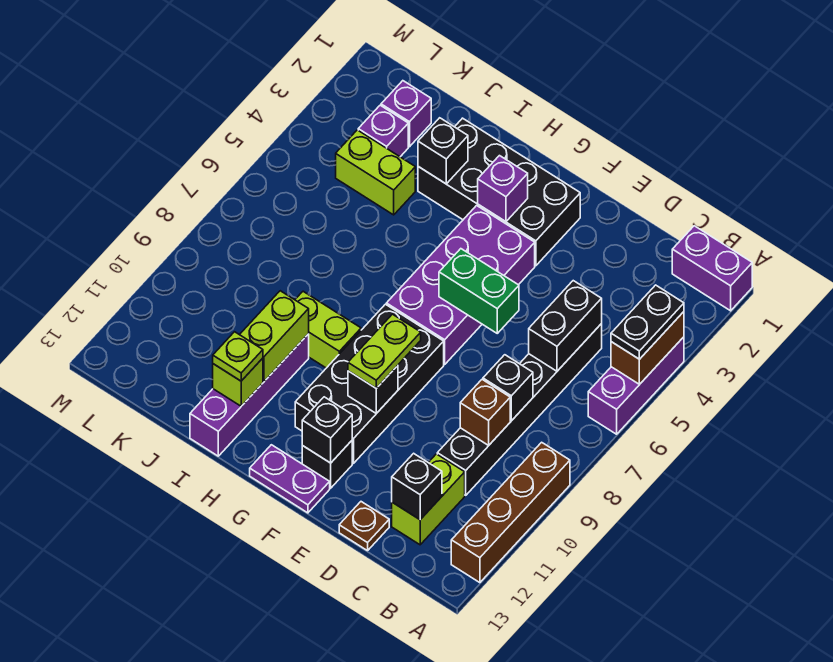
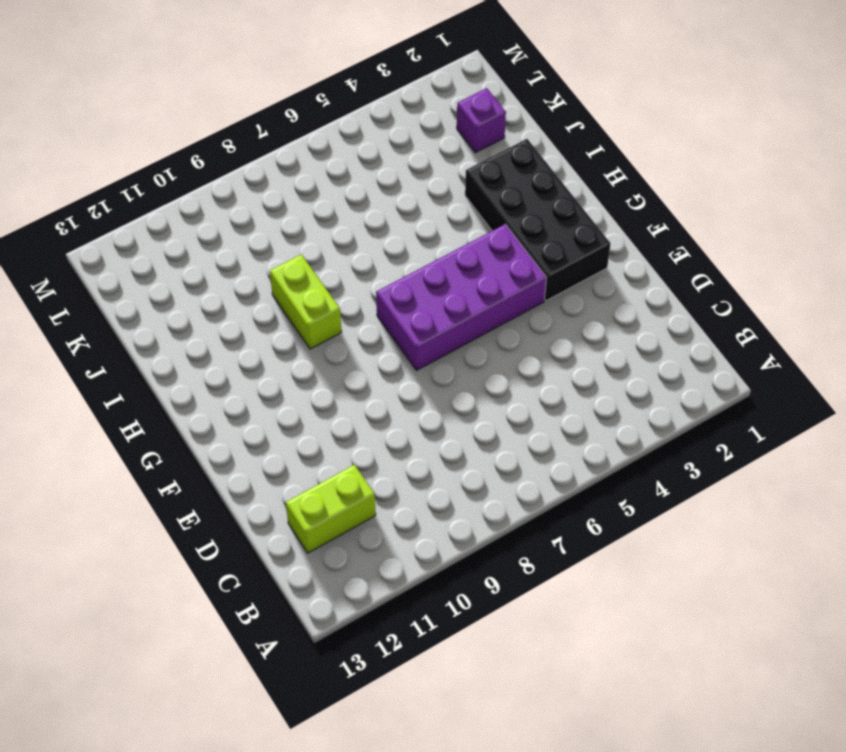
none -> purple 1x2 brick [672,226,752,311]
none -> purple 1x3 brick [588,337,684,434]
none -> brown 1x4 brick [451,442,570,583]
none -> black 1x6 brick [437,324,602,495]

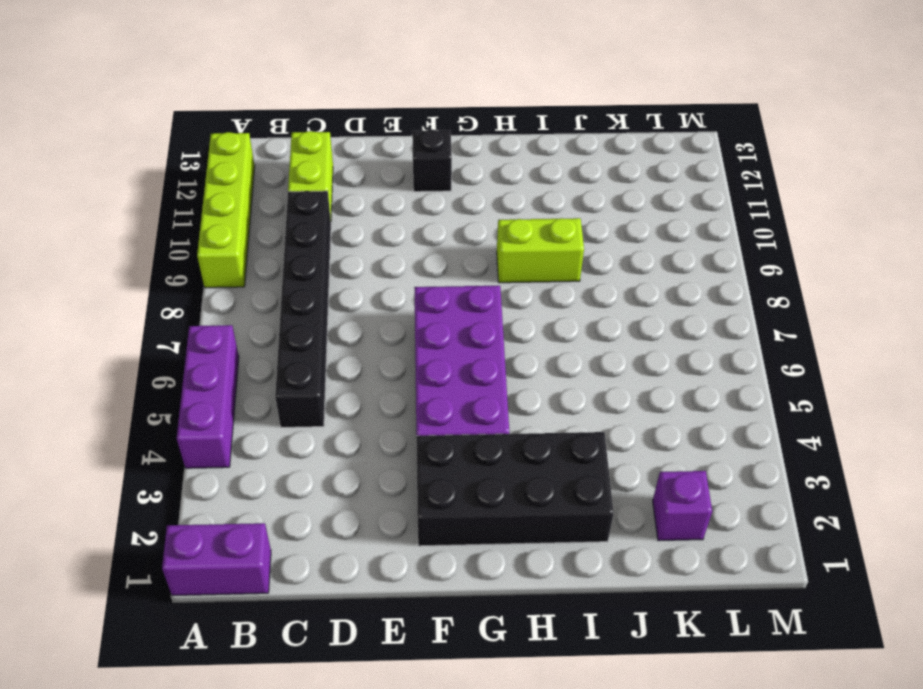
lime 1x4 brick [197,132,255,288] -> brown 1x4 brick [451,442,570,583]
none -> brown 1x1 plate [339,502,389,551]
none -> black 2x4 brick [295,304,444,463]
none -> purple 1x2 plate [250,445,330,513]
none -> purple 1x4 brick [190,334,309,456]

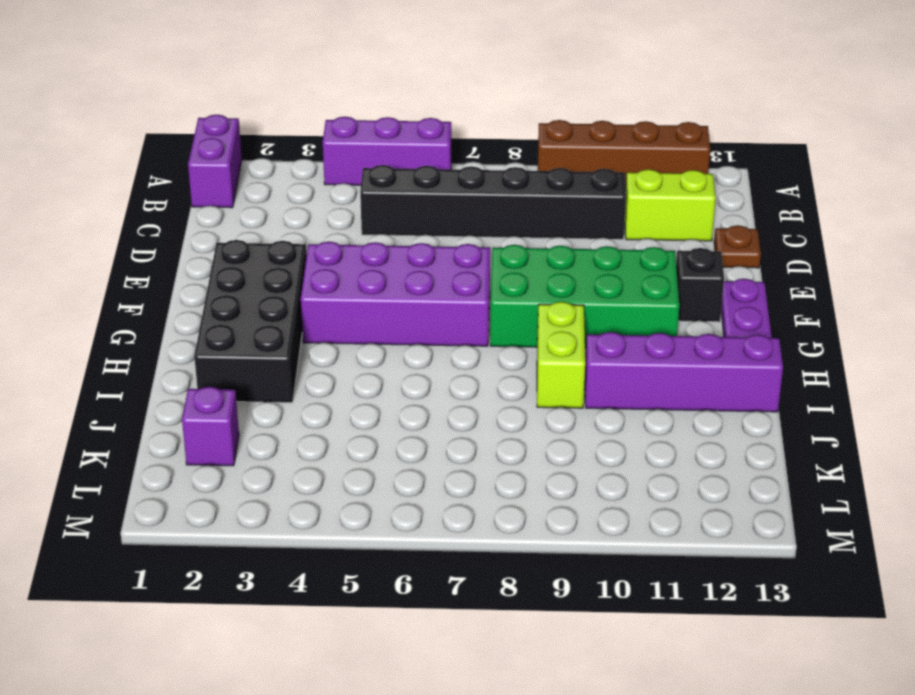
green 2x4 brick [490,245,679,348] -> black 2x4 brick [295,304,444,463]
none -> lime 1x2 brick [336,130,415,215]
none -> purple 1x1 brick [358,105,408,157]
none -> brown 1x2 brick [611,312,684,385]
none -> black 1x2 brick [529,281,602,371]

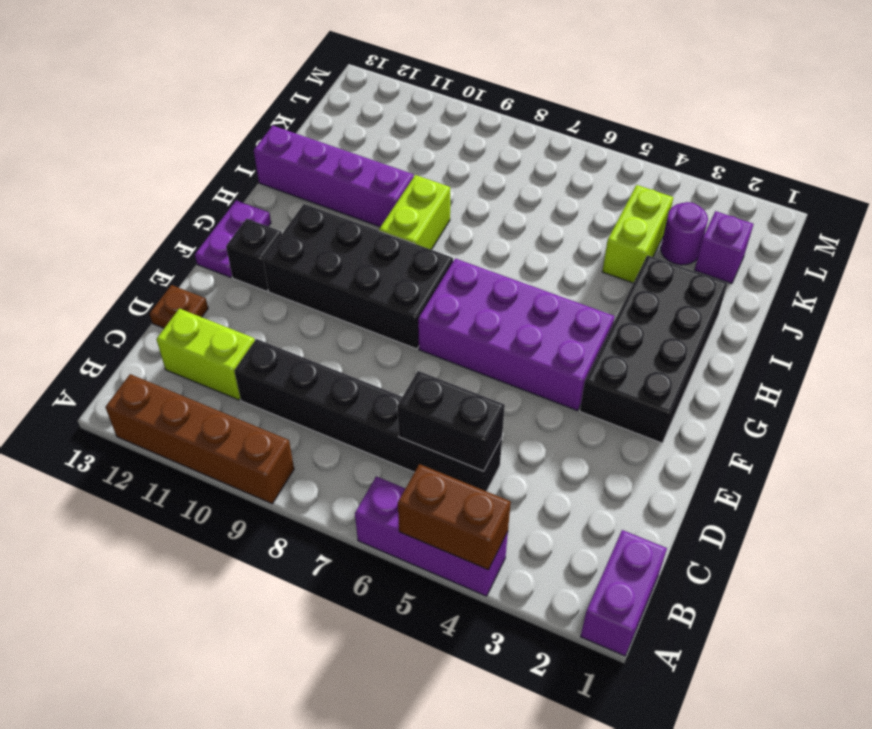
purple 1x1 round brick [661,202,708,265] -> purple 1x1 brick [358,105,408,157]
none -> black 1x1 brick [483,355,533,421]
none -> brown 1x1 brick [460,380,510,445]
none -> black 1x1 brick [392,453,442,519]
none -> green 1x2 brick [439,249,519,333]

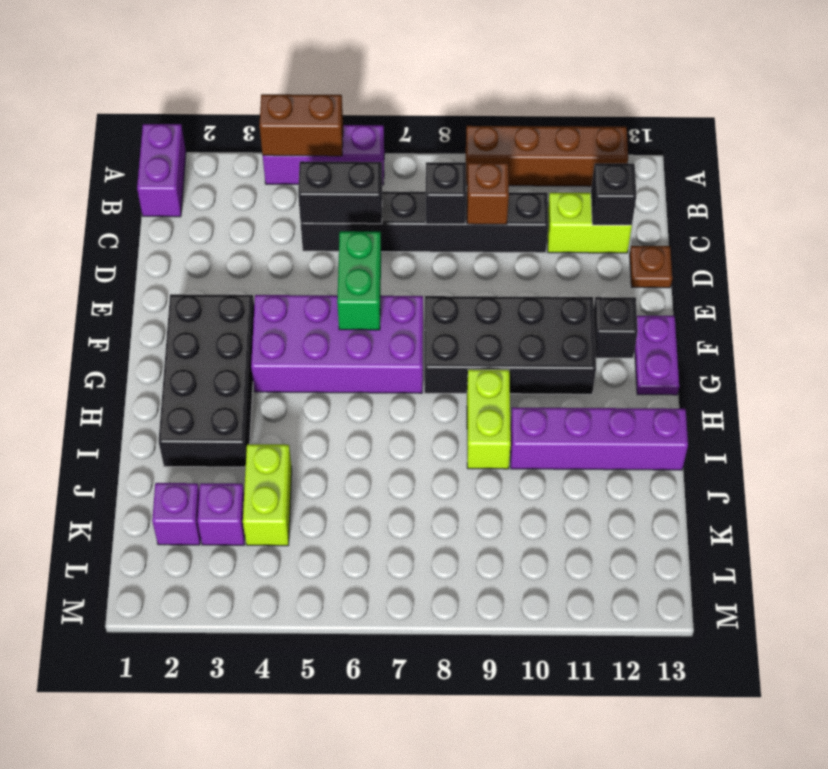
none -> black 1x1 brick [348,366,398,414]
none -> black 1x1 brick [302,397,352,463]
none -> purple 1x1 brick [478,156,528,222]
none -> black 1x1 brick [418,118,468,184]

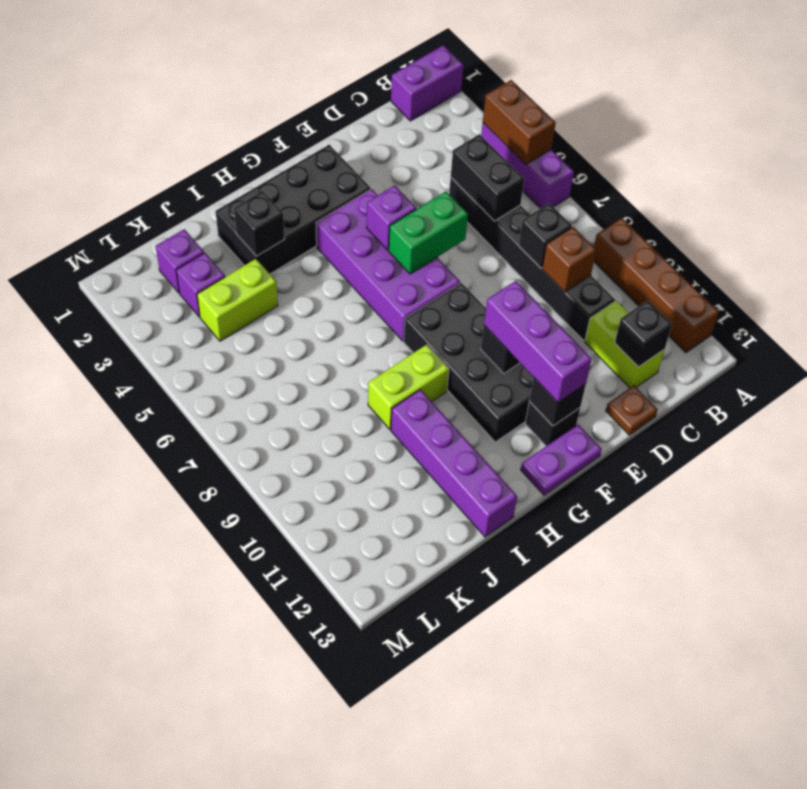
purple 1x1 brick [367,185,416,250] -> purple 1x1 brick moved to [478,156,528,222]
purple 1x3 brick [484,281,592,402] -> lime 1x2 plate [348,314,421,388]
none -> lime 1x2 brick [240,291,309,381]
none -> lime 1x1 brick [213,358,263,406]
none -> black 1x2 plate [611,285,684,359]
none -> lime 1x1 plate [213,332,263,381]

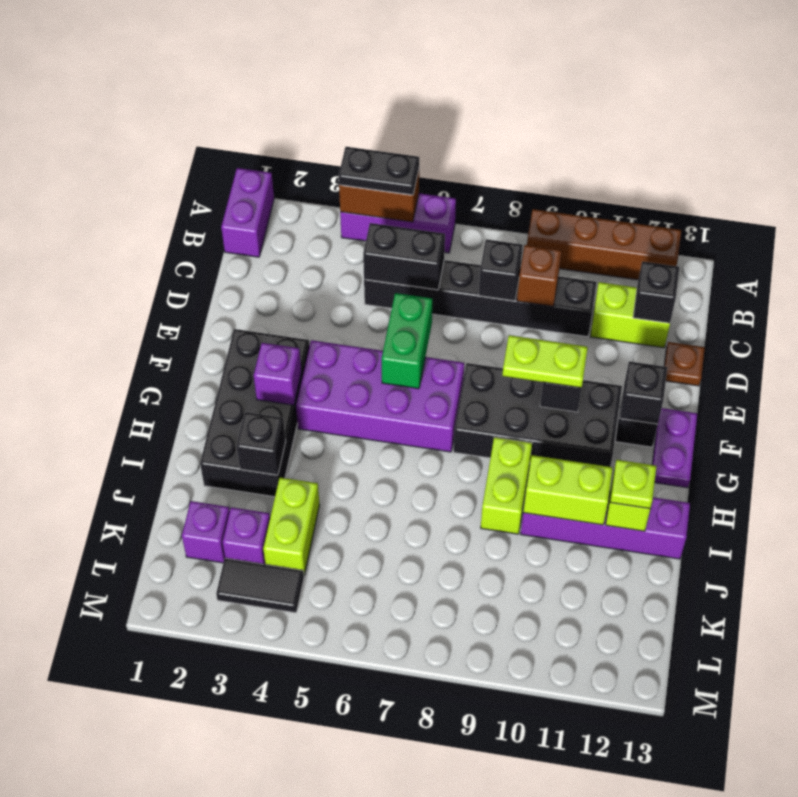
black 1x2 tile [216,558,304,613] -> none

